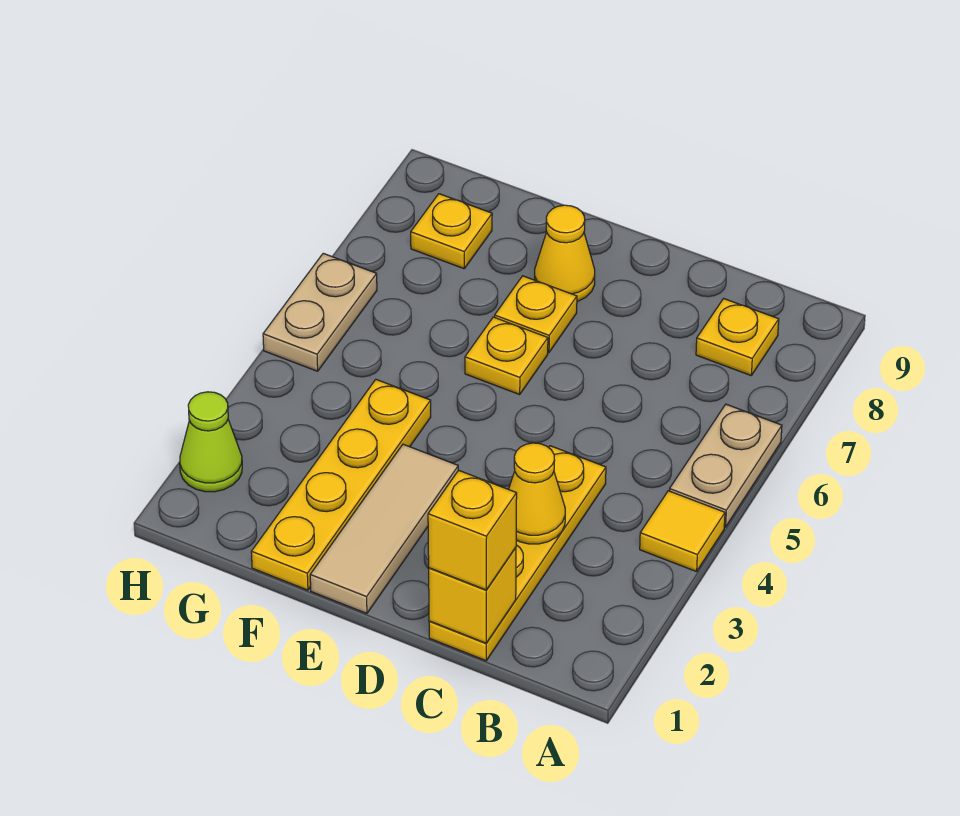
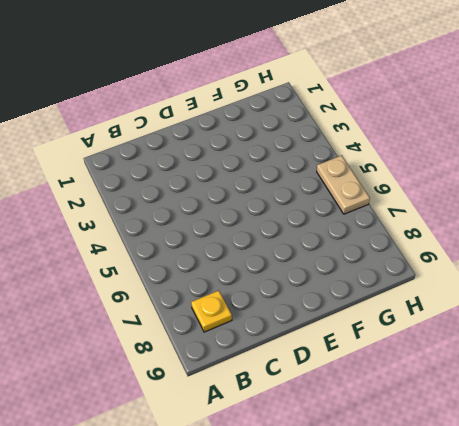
none -> yellow 1x1 tile [640,491,725,572]
none -> tan 1x2 plate [669,404,782,527]
none -> yellow 1x4 plate [429,446,606,661]

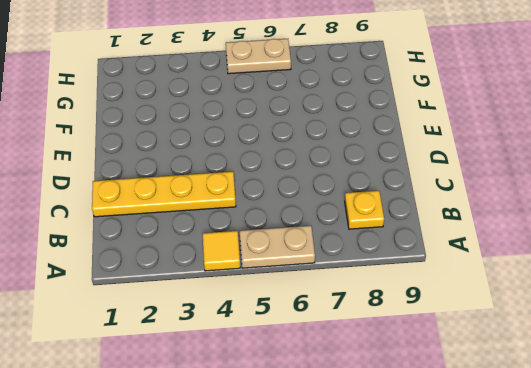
none -> tan 1x3 tile [310,444,458,614]
none -> yellow 1x1 plate [465,317,548,394]
none -> yellow 1x1 plate [495,276,577,352]

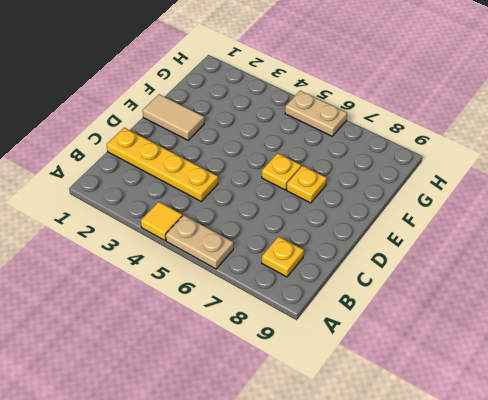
tan 1x2 tile [143,94,204,140] -> tan 1x3 tile [310,444,458,614]
none -> yellow 1x1 cone [535,205,595,301]
none -> yellow 1x4 plate [251,380,431,590]
none -> yellow 1x1 plate [411,194,492,269]

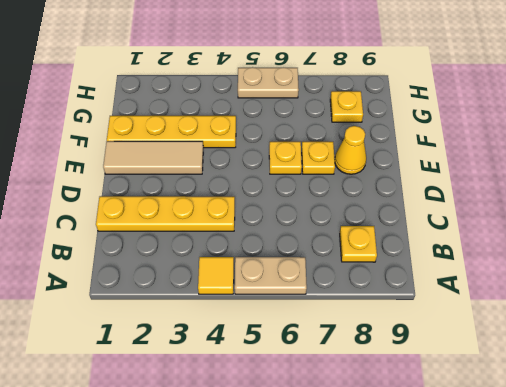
none -> lime 1x1 cone [180,392,242,492]
none -> yellow 1x1 brick [429,548,516,643]
none -> yellow 1x1 cone [509,443,565,544]

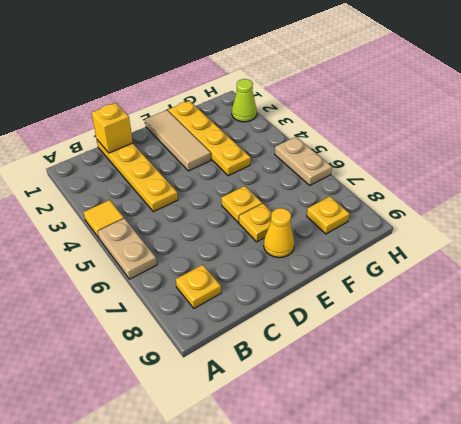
none -> yellow 1x1 cone [509,443,565,544]
none -> yellow 1x1 brick [428,470,517,590]

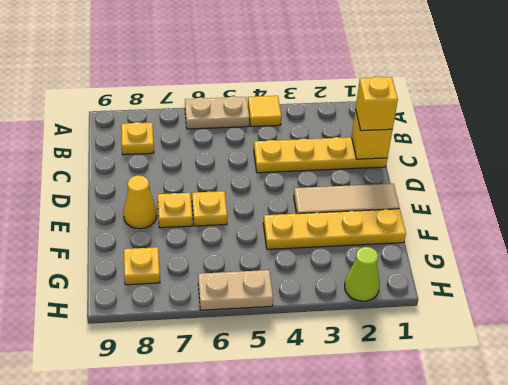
none -> yellow 1x1 cone [509,443,565,544]

